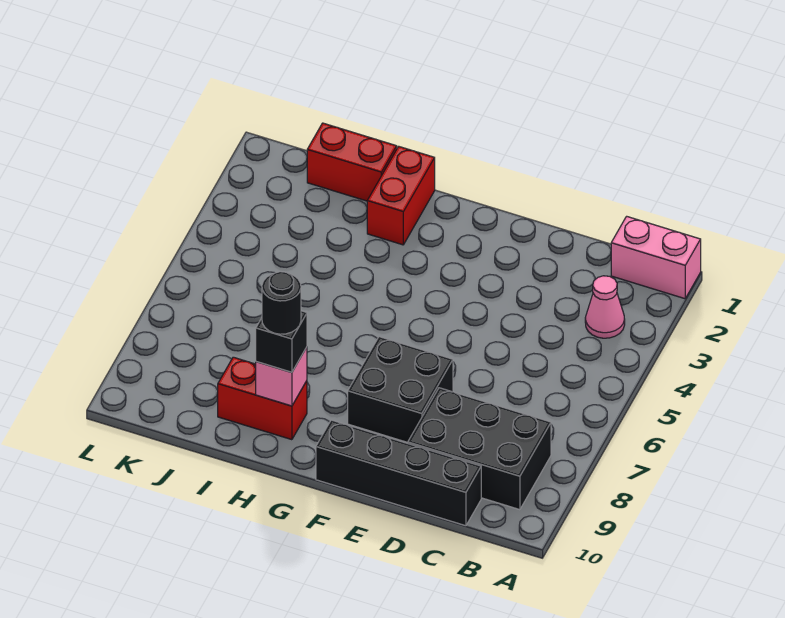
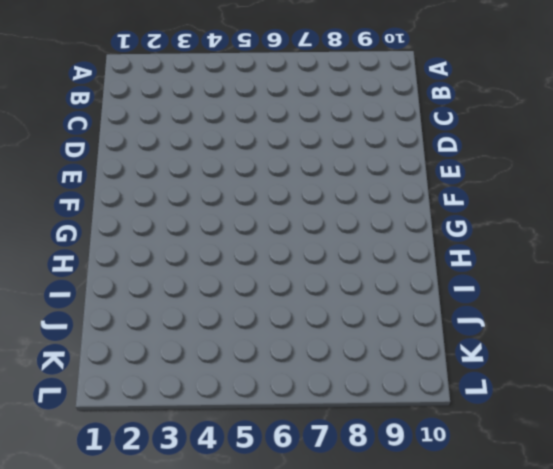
none -> pink 1x2 brick [611,216,701,299]
none -> pink 1x1 cone [585,276,625,338]

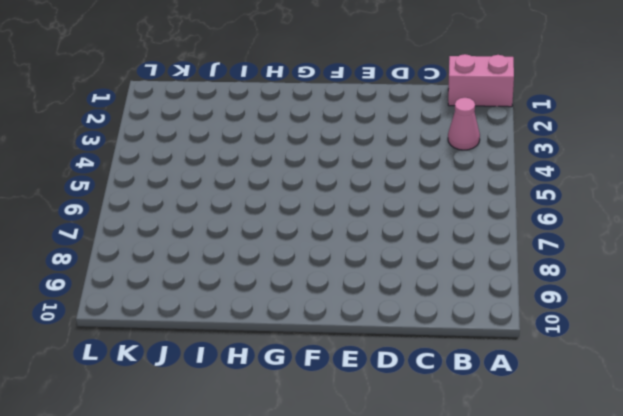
none -> black 2x3 brick [408,388,551,510]
none -> black 1x4 brick [316,420,481,526]

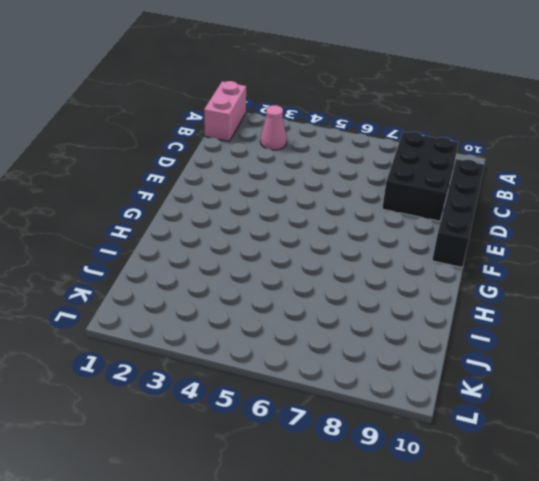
none -> black 2x2 brick [348,337,453,442]
none -> red 1x2 brick [367,146,435,245]

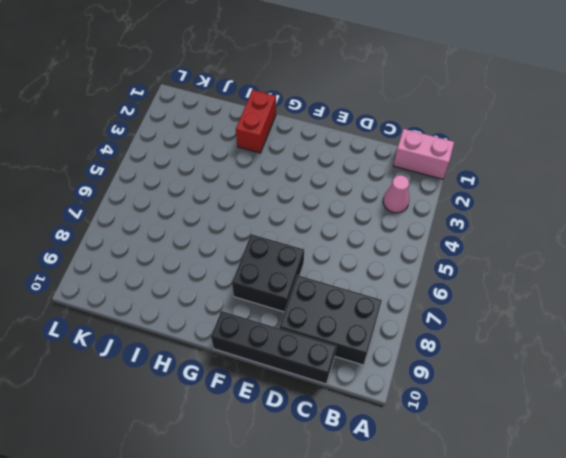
none -> red 1x2 brick [218,357,307,440]
none -> red 1x2 brick [307,123,397,201]

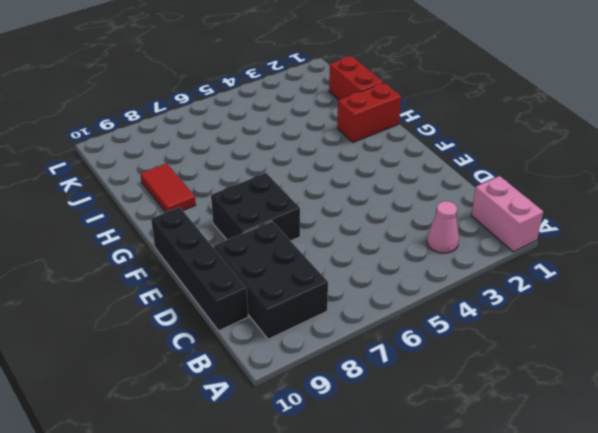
red 1x2 tile [140,163,196,212] -> red 1x2 brick [218,357,307,440]
none -> pink 1x1 brick [256,347,307,406]
none -> black 1x1 brick [256,311,307,372]

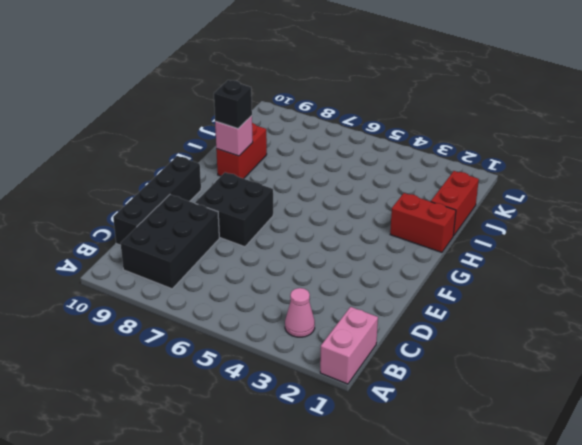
none -> black 1x1 round brick [262,272,301,334]

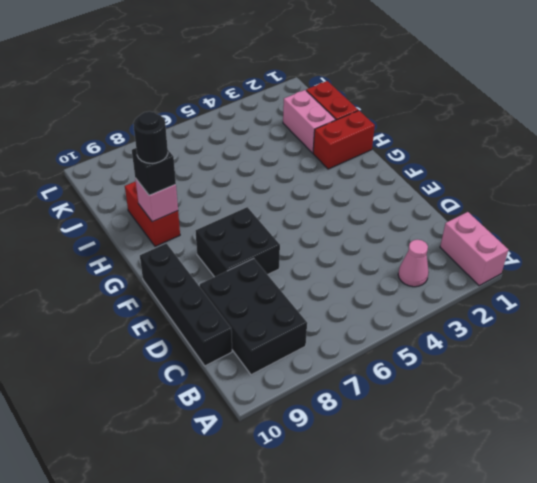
pink 1x2 brick [283,90,336,153] -> none

